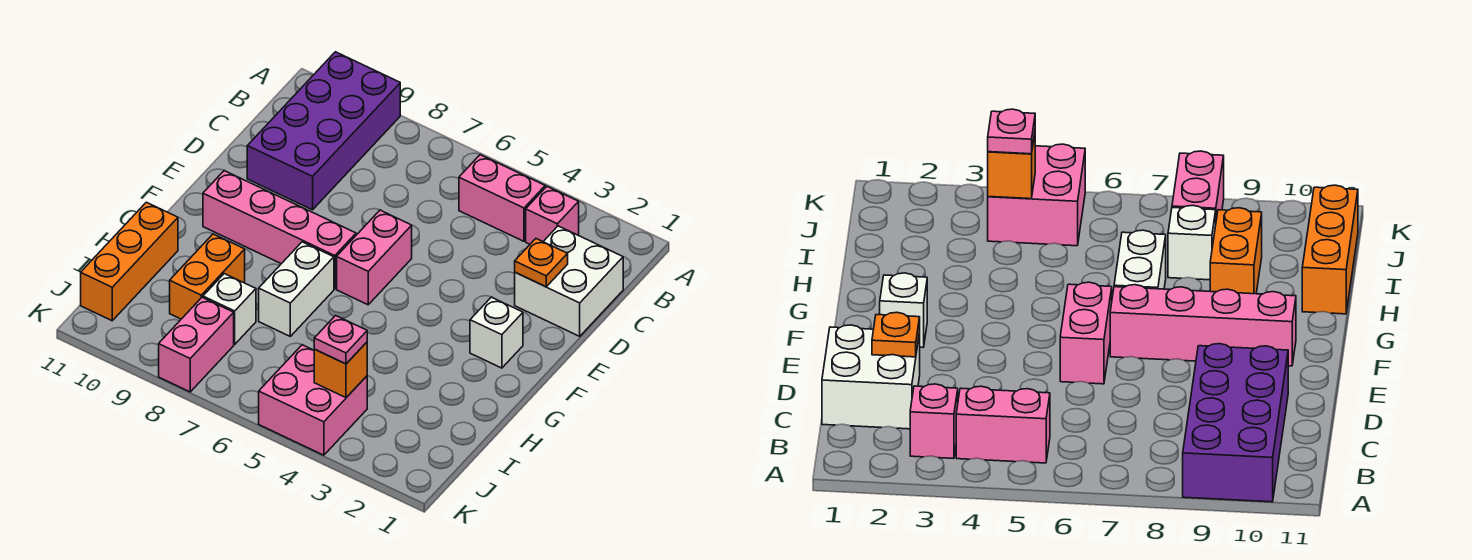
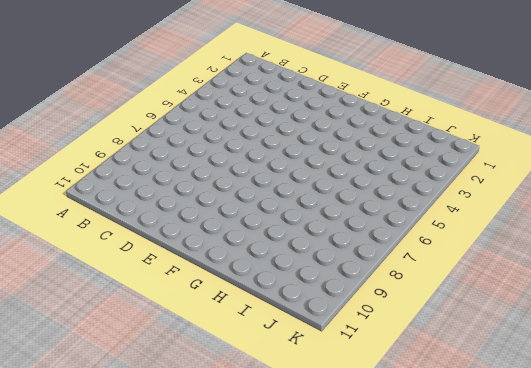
none -> purple 2x4 brick [247,52,400,210]
none -> pink 1x1 brick [526,186,579,244]
none -> pink 1x2 brick [459,155,545,241]

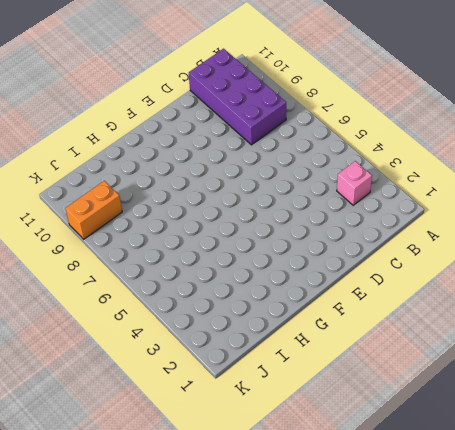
purple 2x4 brick [189,49,286,145] -> purple 2x4 brick turned to [247,52,400,210]
orange 1x2 brick [65,181,122,239] -> orange 1x2 brick moved to [170,234,245,319]
none -> pink 1x2 brick [459,155,545,241]
none -> white 2x2 brick [515,226,623,336]
none -> pink 1x2 brick [337,210,412,305]

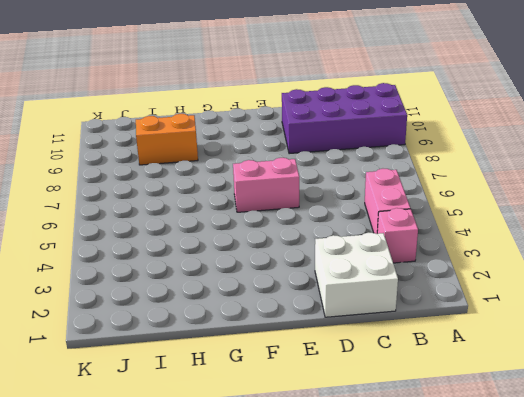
none -> white 1x1 brick [470,297,523,368]
none -> pink 1x4 brick [203,171,356,289]
none -> white 1x2 brick [259,242,334,336]

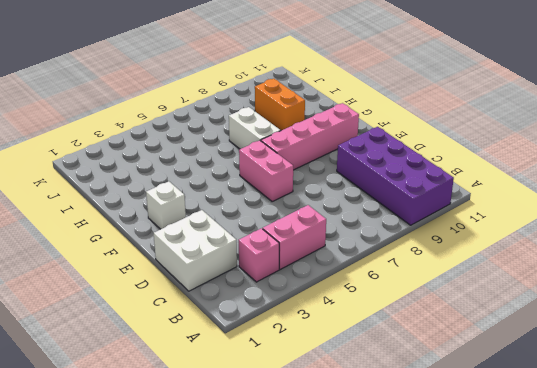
none -> orange 1x3 brick [81,202,178,321]
none -> white 1x1 brick [203,274,256,344]
none -> pink 2x2 brick [259,345,367,455]

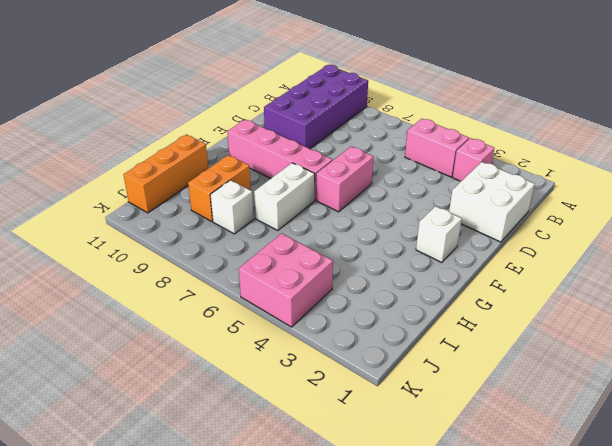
none -> pink 1x2 brick [159,297,234,392]
none -> orange 1x1 plate [515,239,568,287]
none -> orange 1x1 brick [314,342,367,398]

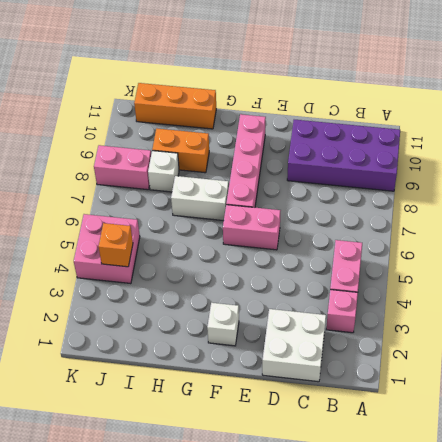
none -> orange 1x1 plate [515,239,568,287]
none -> pink 1x1 plate [314,316,367,364]

